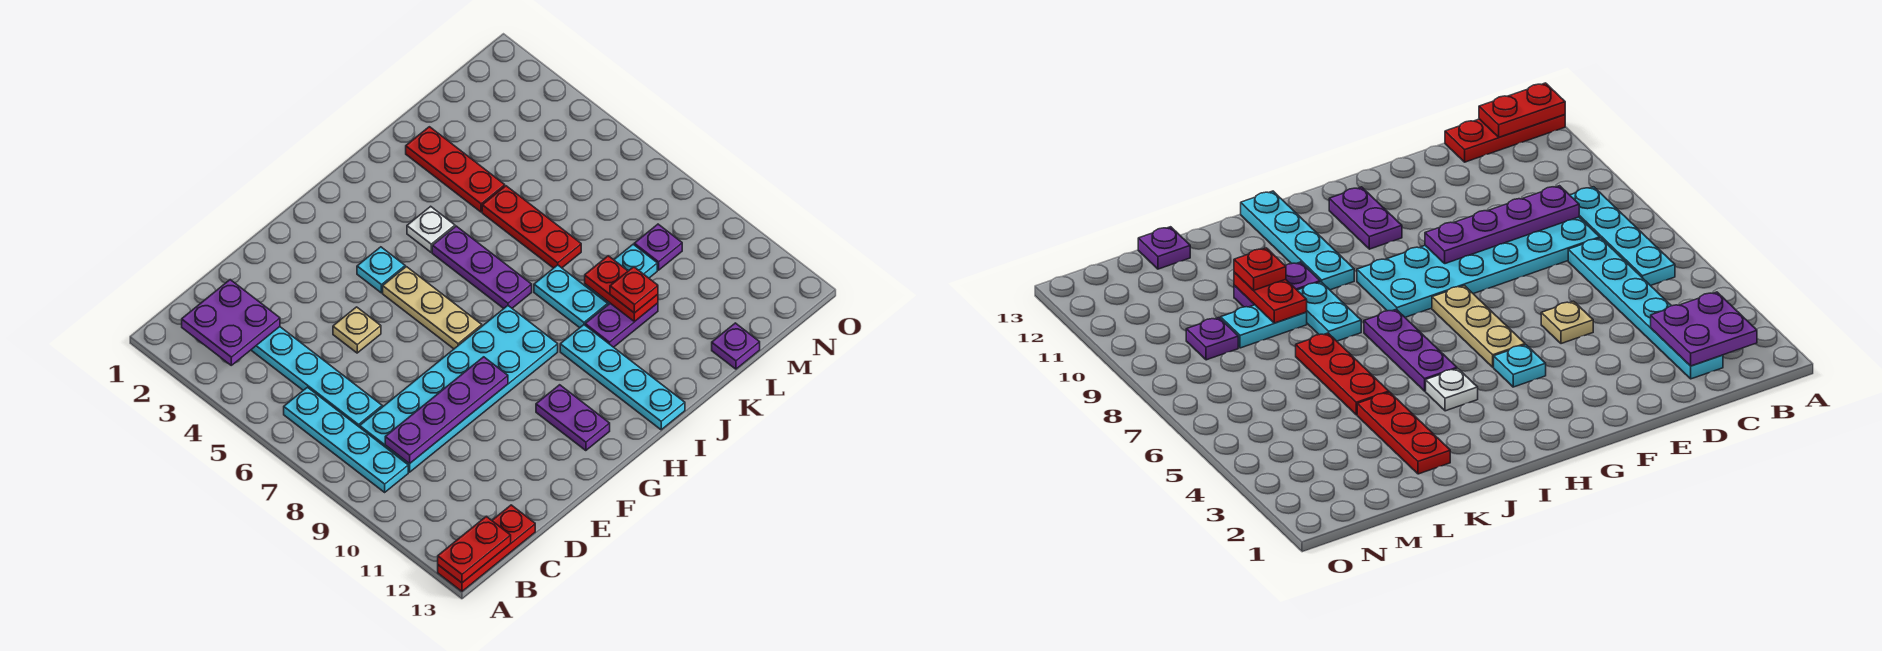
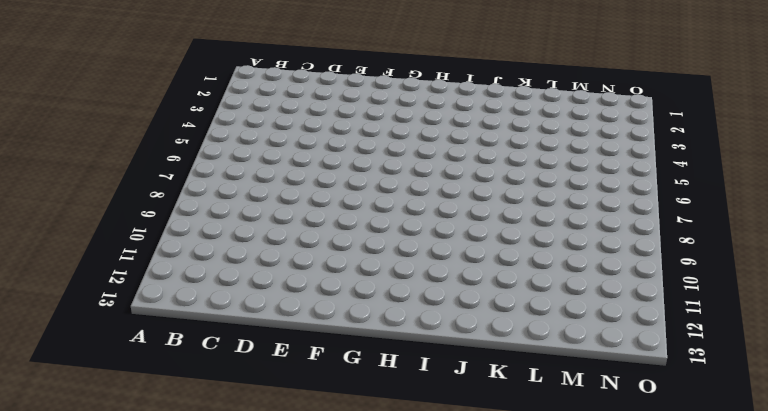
none -> red 1x3 plate [438,505,535,591]
none -> cyan 1x4 plate [284,387,408,492]
none -> cyan 1x6 plate [251,327,382,427]

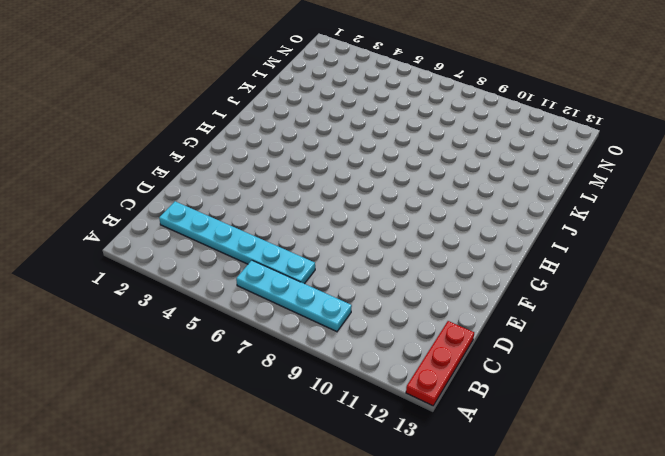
none -> cyan 2x6 plate [360,306,558,472]
none -> tan 1x1 plate [333,307,381,353]
none -> cyan 1x1 plate [357,247,405,293]

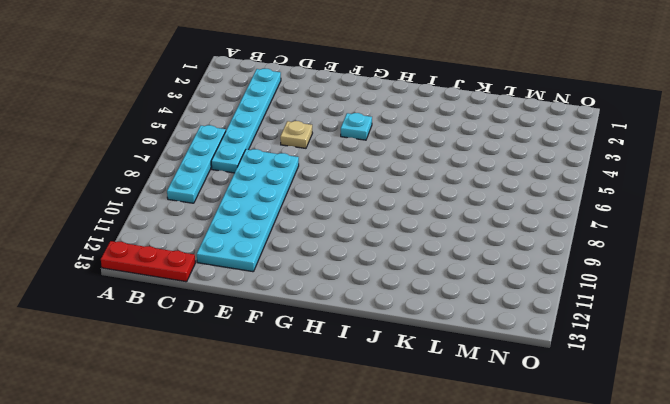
cyan 2x6 plate [197,149,299,272] -> cyan 2x6 plate turned to [360,306,558,472]
none -> tan 1x3 plate [383,267,482,349]
none -> purple 1x2 plate [536,385,610,451]
none -> white 1x1 plate [407,206,455,252]

